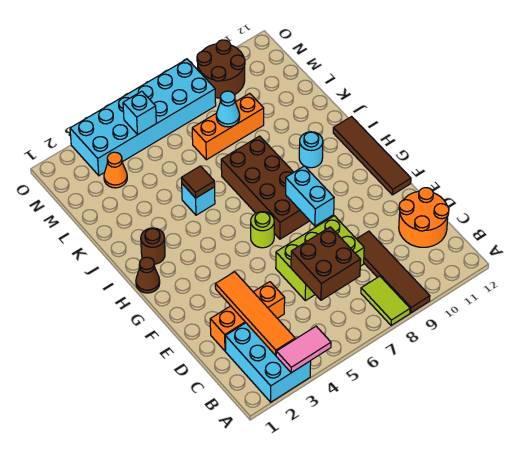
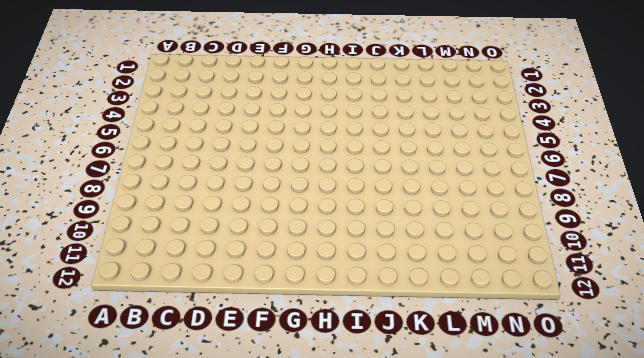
none -> cyan 2x3 brick [225,323,311,402]
none -> lime 1x2 tile [361,276,410,325]
none -> brown 1x4 tile [357,231,430,313]

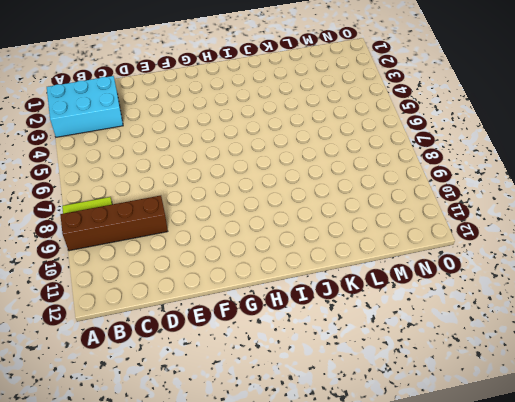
brown 1x4 brick [60,196,168,251] -> brown 1x4 tile [357,231,430,313]
none -> orange 2x2 round brick [399,188,449,247]
none -> orange 1x3 brick [210,282,285,351]
none -> lime 2x3 brick [276,216,364,301]

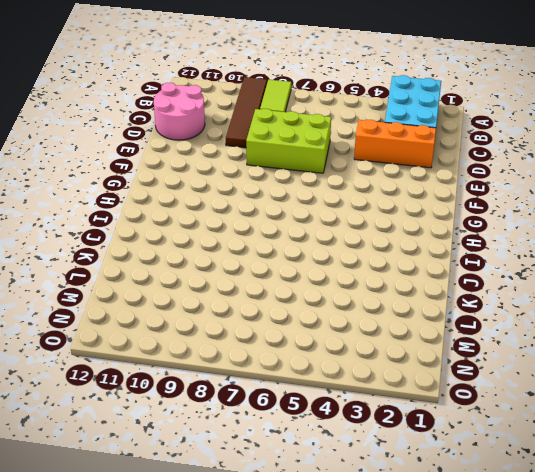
pink 2x2 round brick [154,83,205,140] -> orange 2x2 round brick [399,188,449,247]
none -> brown 1x4 tile [333,117,411,195]
none -> lime 1x1 round brick [251,212,274,248]
none -> brown 2x4 brick [221,136,310,239]

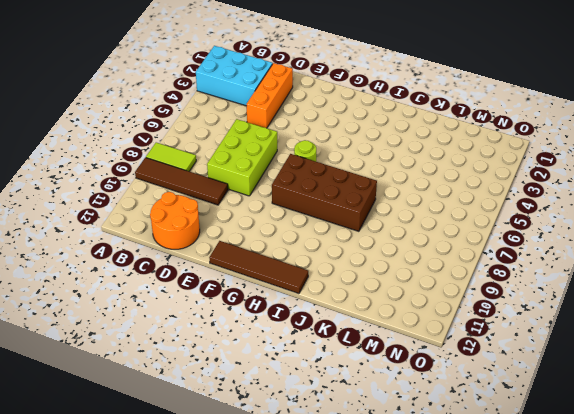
none -> brown 1x1 cone [136,257,160,293]
none -> brown 1x1 round brick [141,228,165,264]
none -> cyan 1x1 round brick [299,132,323,168]

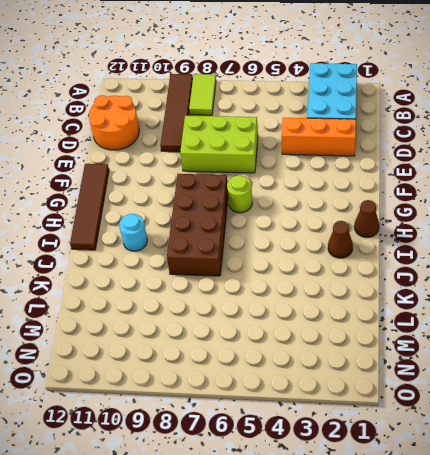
brown 1x1 cone [328,221,353,258] -> brown 1x1 round brick [141,228,165,264]
none -> cyan 1x1 brick [182,184,215,215]
none -> orange 1x3 brick [192,93,264,160]
none -> orange 1x1 cone [104,152,127,188]

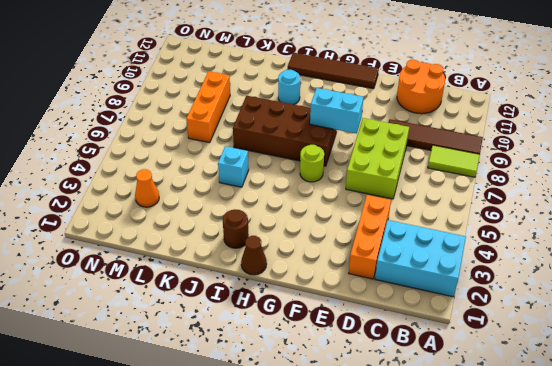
none -> cyan 2x6 brick [70,59,216,175]
none -> brown 2x2 round brick [197,40,245,98]
none -> pink 1x2 tile [276,326,331,373]

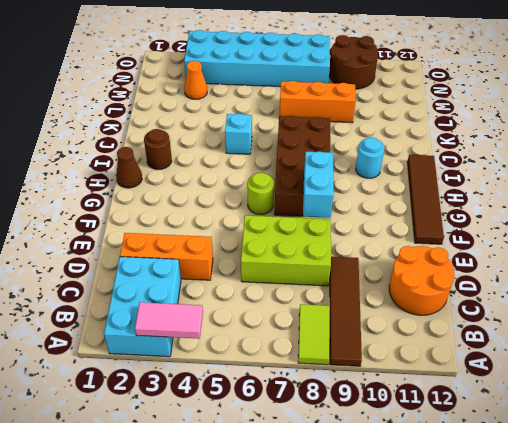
none -> orange 1x4 tile [215,272,295,355]
none -> brown 2x2 brick [291,227,361,300]
none -> brown 1x1 tile [182,166,215,198]

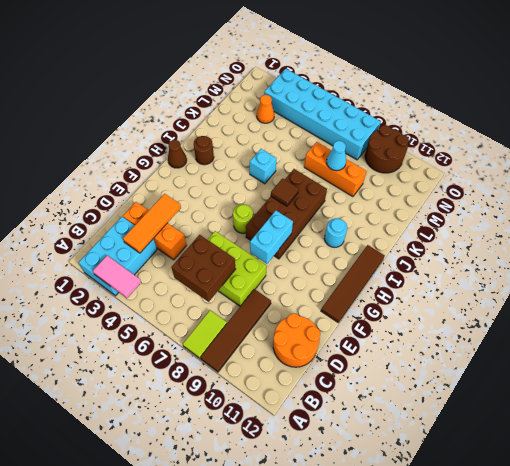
orange 1x3 tile [123,194,181,253] -> orange 1x4 tile [215,272,295,355]
brown 1x1 tile [271,178,299,206] -> brown 1x1 tile moved to [182,166,215,198]
none -> cyan 1x1 brick [123,91,156,135]

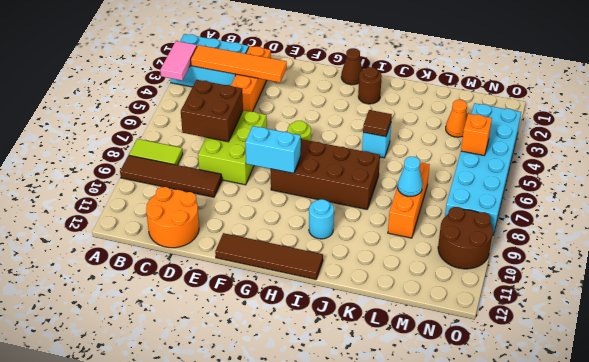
orange 1x1 brick [461,113,492,155] -> cyan 1x1 brick [123,91,156,135]

